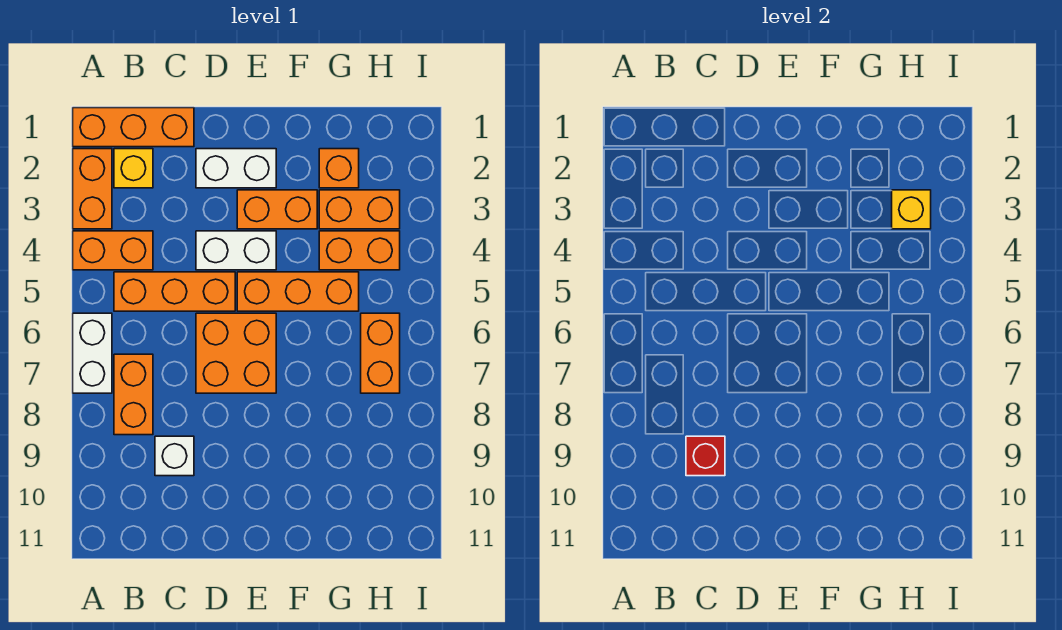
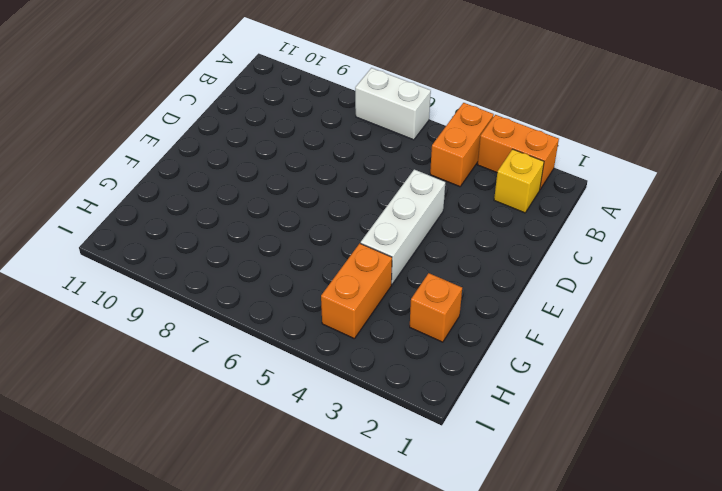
white 1x3 brick [361,169,445,284] -> white 1x2 brick [196,231,276,270]
none -> orange 1x3 brick [73,108,194,147]
none -> orange 1x3 brick [114,272,235,311]
none -> orange 1x2 brick [114,354,153,435]

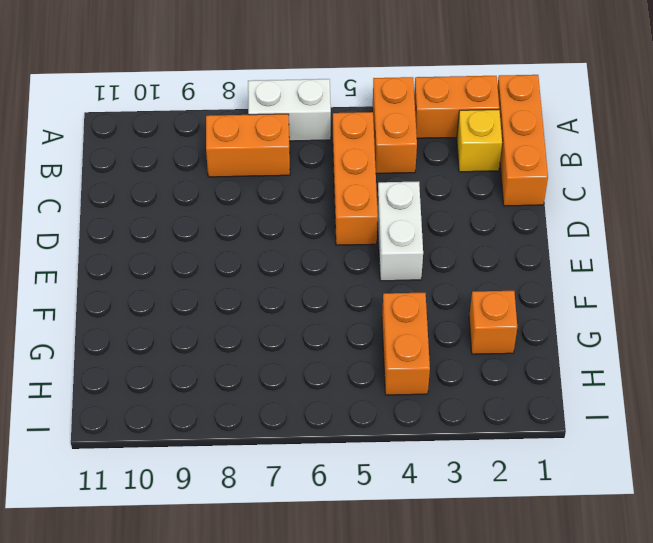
none -> white 1x1 brick [155,436,194,476]
none -> white 1x2 brick [196,149,276,188]
none -> orange 2x2 brick [196,313,276,393]

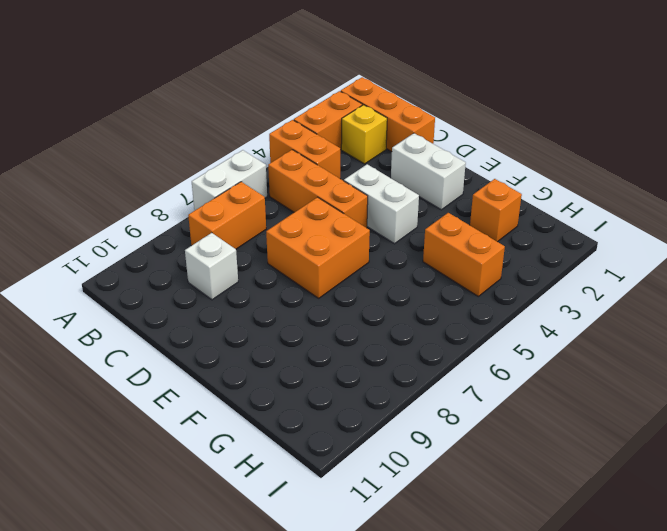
none -> orange 1x2 brick [237,190,317,229]
none -> orange 1x3 brick [237,272,359,311]
none -> orange 1x2 brick [319,190,400,229]

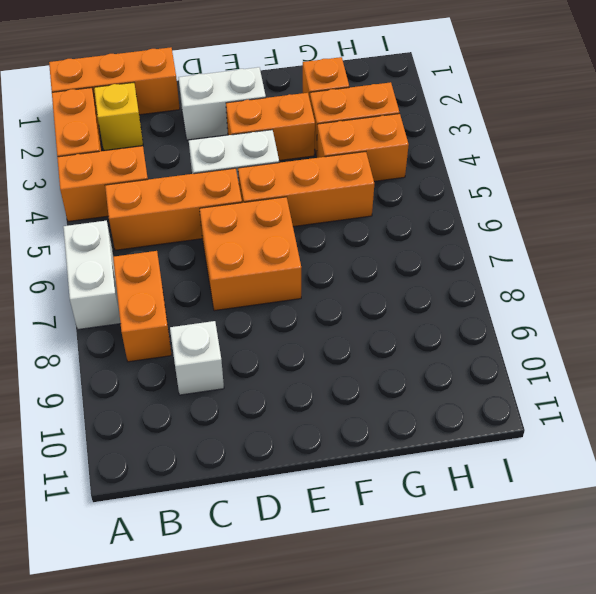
none -> orange 1x2 brick [361,313,400,393]
none -> red 1x1 brick [686,436,725,476]
none -> yellow 1x1 brick [892,190,931,229]

